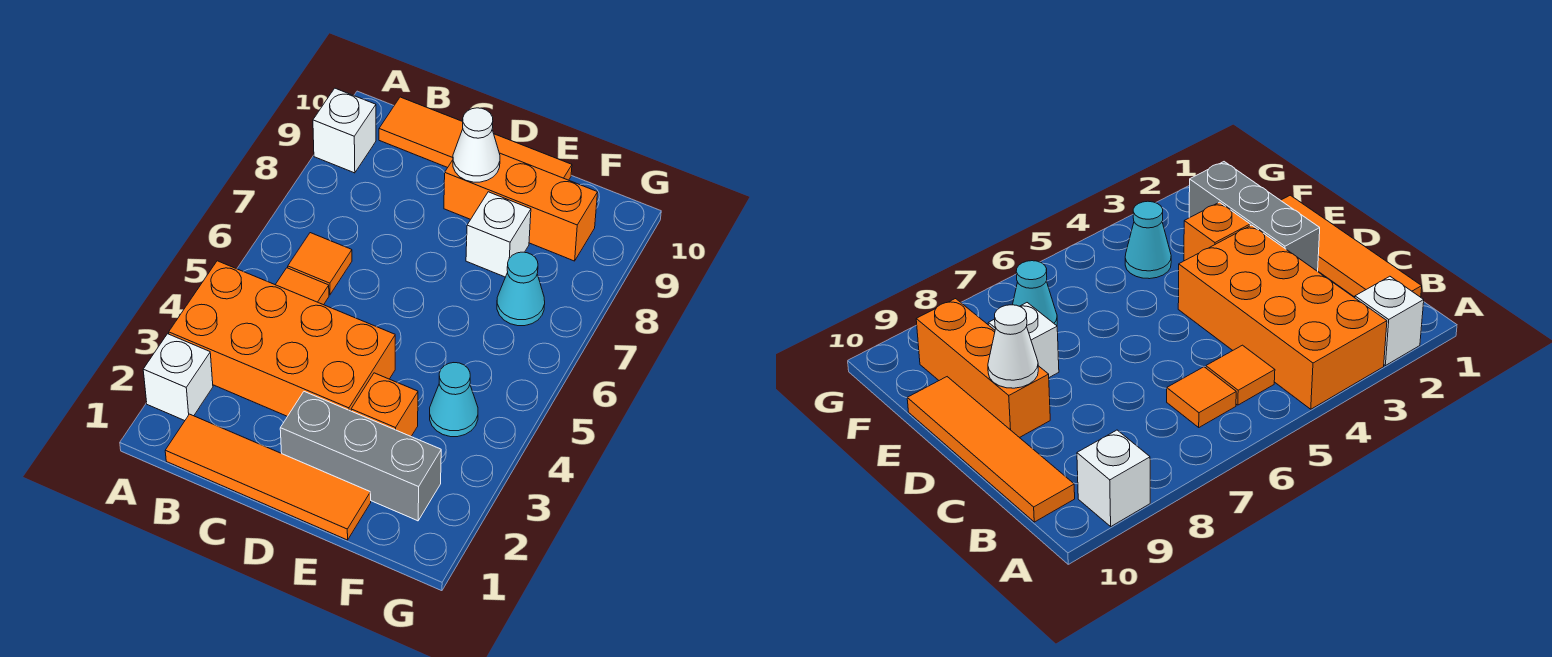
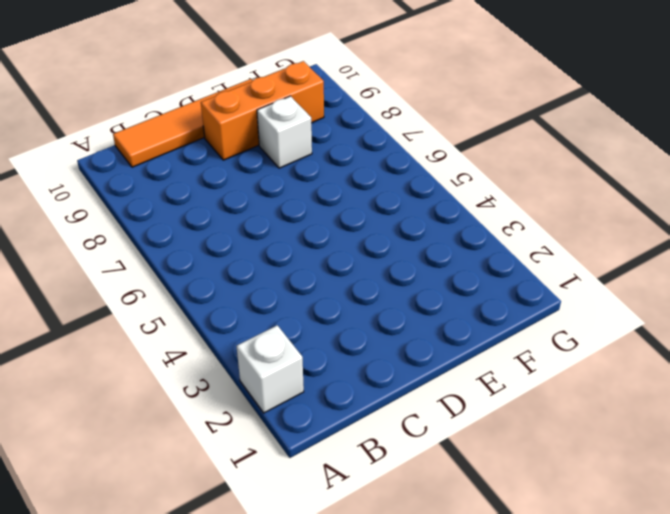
none -> orange 2x4 brick [169,261,395,416]
none -> white 1x1 brick [313,88,376,173]
none -> orange 1x4 tile [165,414,371,540]

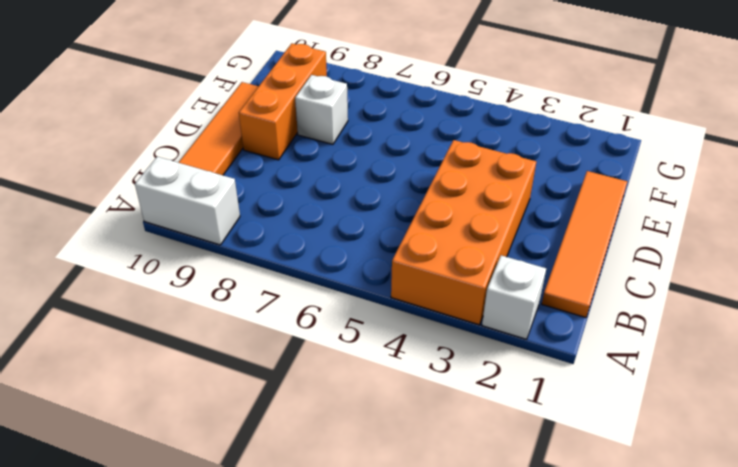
white 1x2 brick [135,157,240,245] -> white 1x1 brick [313,88,376,173]
none -> orange 1x1 tile [275,268,329,305]
none -> orange 1x1 tile [288,233,352,295]
none -> grey 1x3 brick [280,392,441,521]

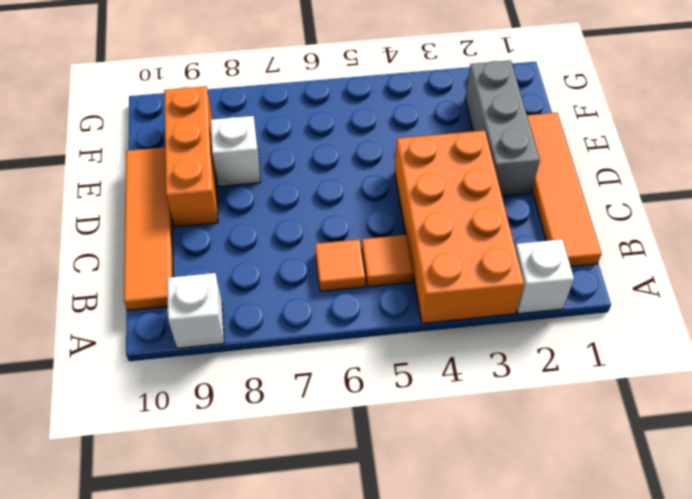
none -> orange 1x1 brick [351,373,418,436]
none -> cyan 1x1 cone [430,363,478,437]
none -> cyan 1x1 cone [497,252,545,326]

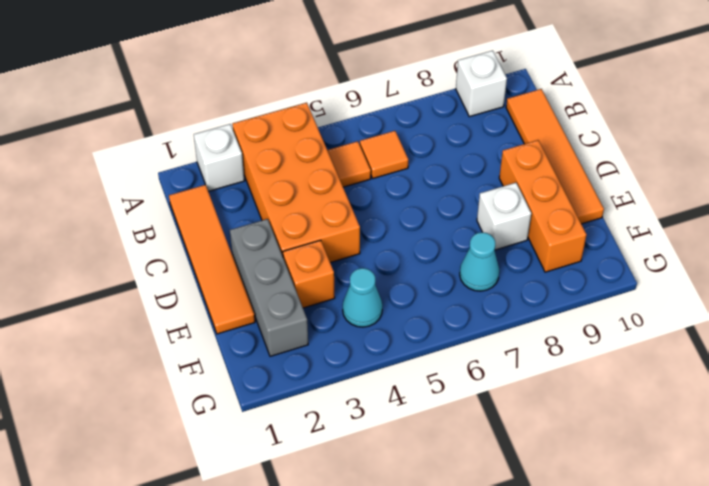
none -> white 1x1 cone [453,108,500,182]

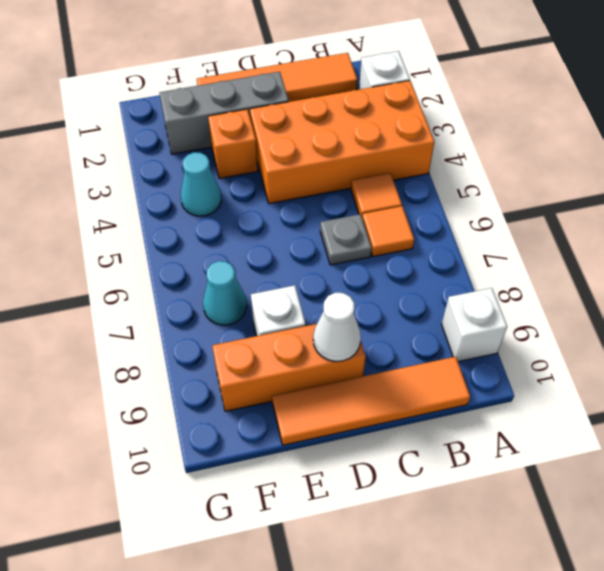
grey 1x1 plate [320,214,372,265] -> none

